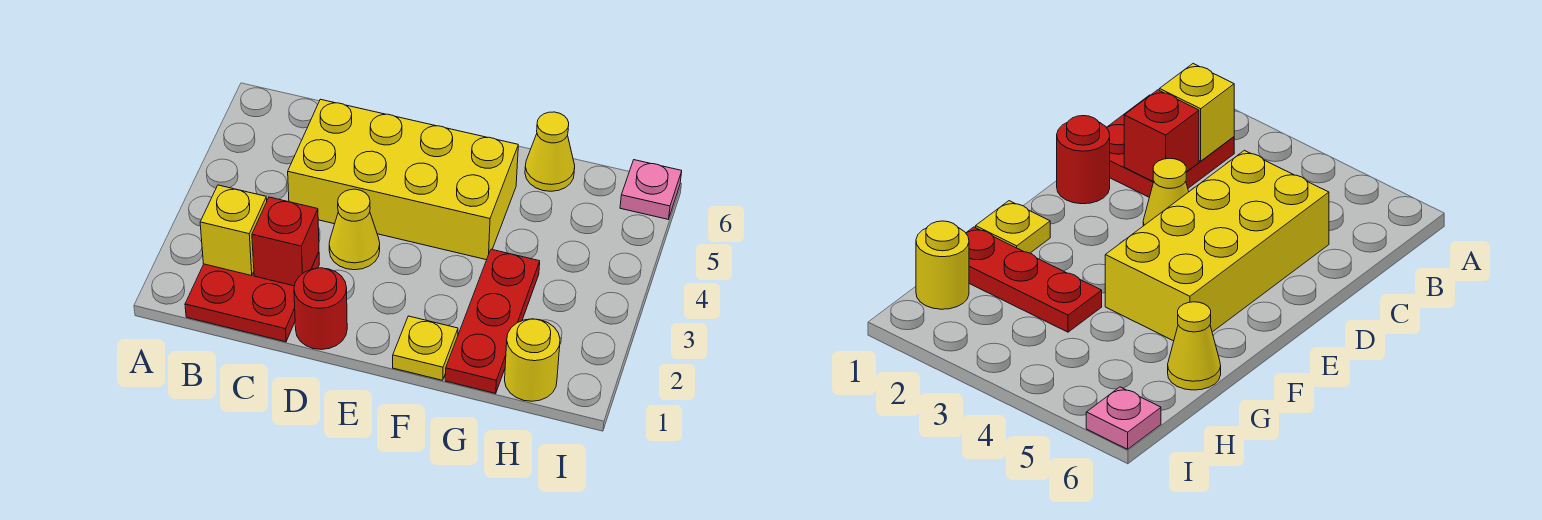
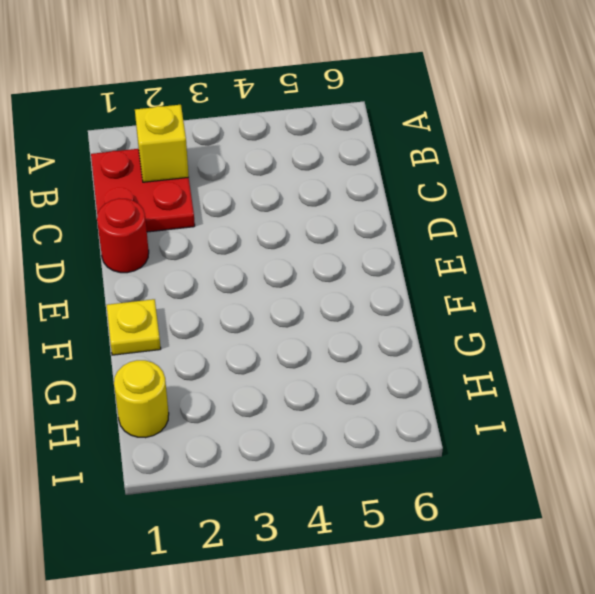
none -> yellow 2x4 brick [288,99,518,260]
none -> yellow 1x1 cone [329,189,380,270]

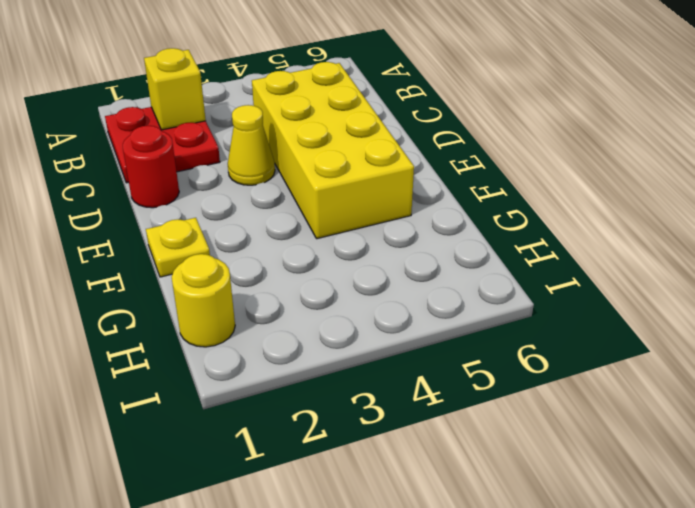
none -> red 1x3 plate [445,249,540,394]
none -> yellow 1x1 cone [525,112,575,191]

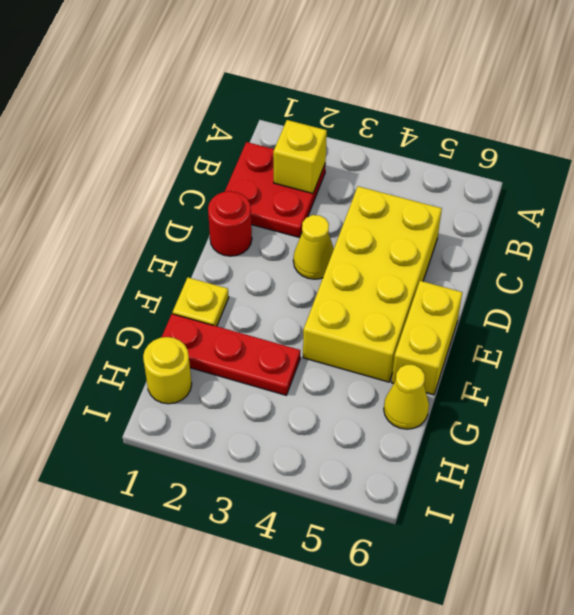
yellow 1x2 brick [391,281,463,395] -> none
none -> pink 1x1 plate [620,160,682,219]
none -> red 1x1 brick [252,197,319,286]

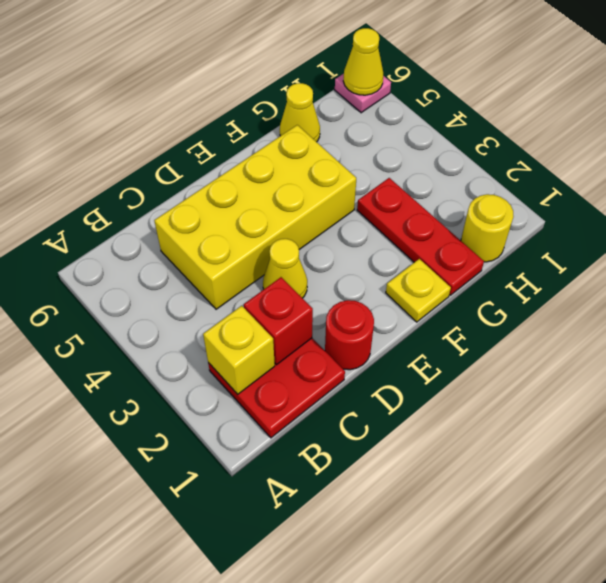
yellow 1x1 cone [343,28,383,95] -> none

